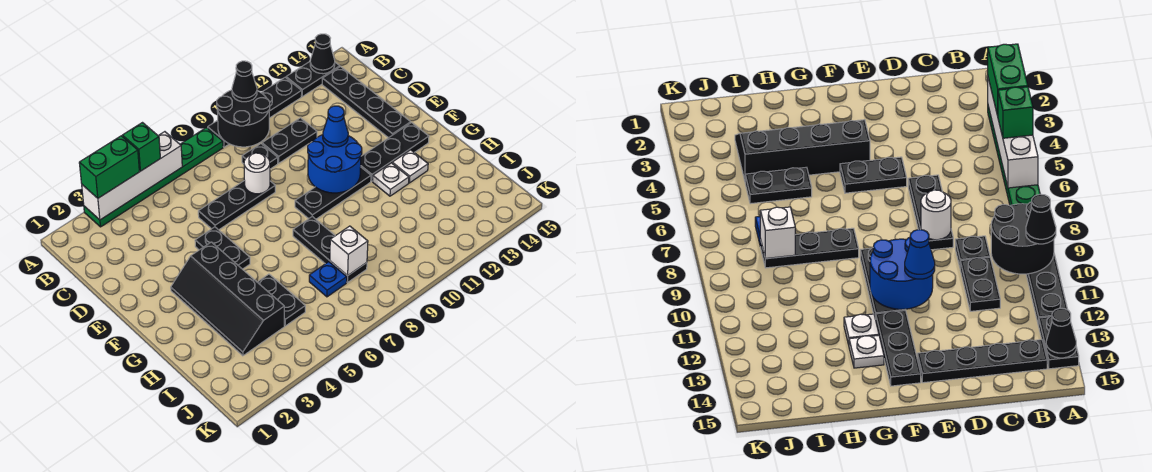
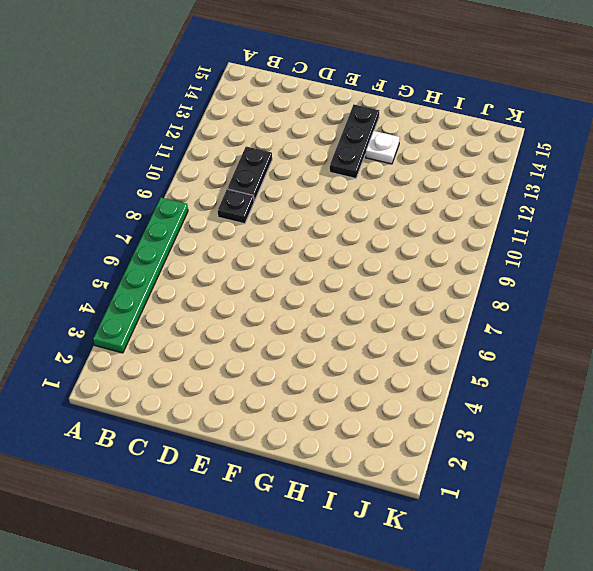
none -> black 1x4 plate [208,77,302,147]
none -> black 1x2 plate [286,62,340,97]
none -> black 1x4 plate [322,67,411,138]

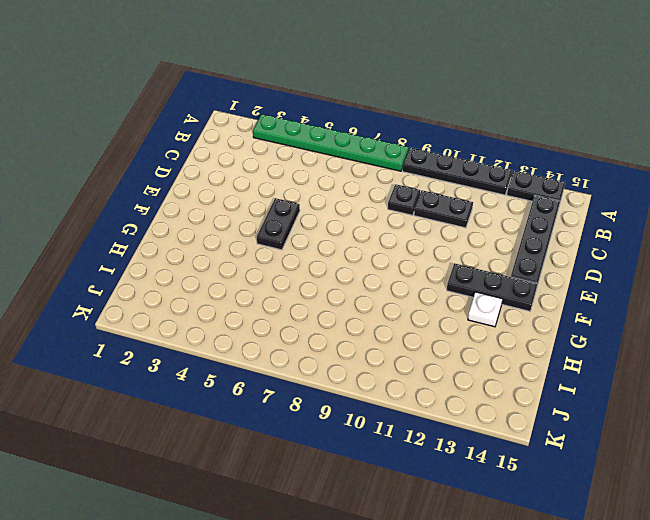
none -> black 1x3 plate [198,181,275,230]
none -> black 2x4 slope [171,242,284,356]
none -> black 1x3 plate [295,167,371,219]

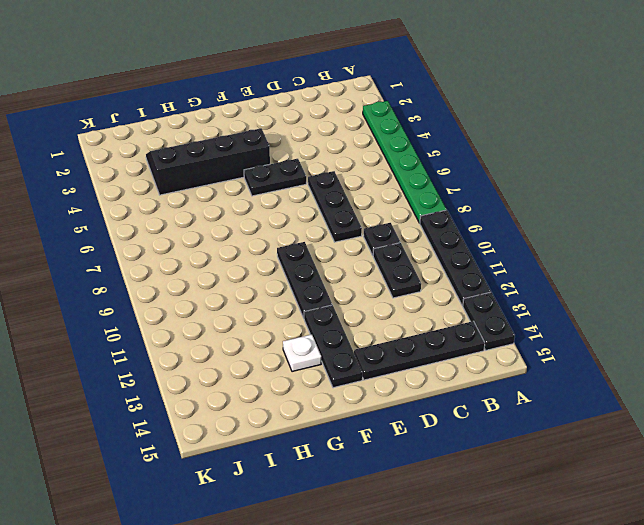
none -> black 1x3 plate [293,217,367,283]
none -> white 1x1 plate [373,163,409,196]
none -> black 1x2 plate [258,274,305,326]

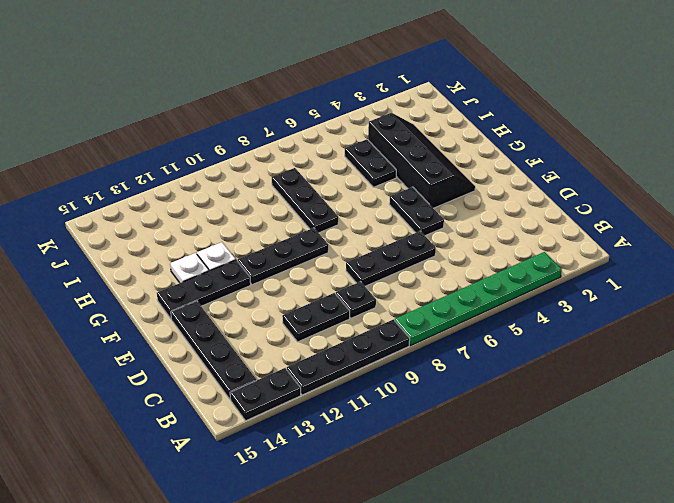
none -> blue 1x1 plate [309,262,347,297]
none -> white 1x4 brick [82,132,182,220]
none -> black 2x2 round brick [217,90,270,147]

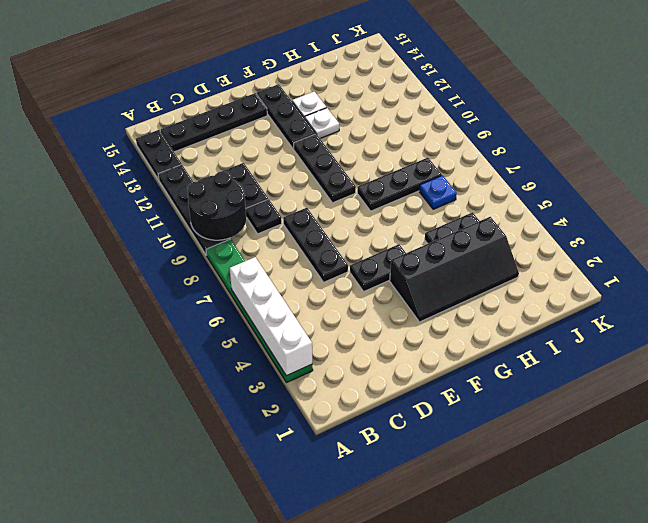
none -> black 1x1 cone [310,34,335,74]
none -> white 1x1 round brick [244,153,270,194]
none -> blue 2x2 round brick [308,135,362,193]

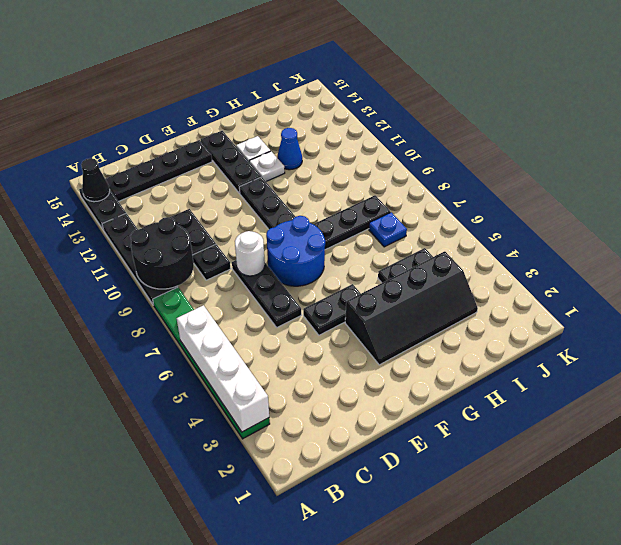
blue 2x2 round brick [266,216,325,286] -> blue 2x2 round brick moved to [308,135,362,193]
blue 1x1 cone [277,128,302,170] -> blue 1x1 cone moved to [323,106,348,147]
none -> white 1x1 brick [330,226,368,276]
none -> green 1x2 brick [79,136,139,198]
none -> green 1x1 brick [122,123,160,171]

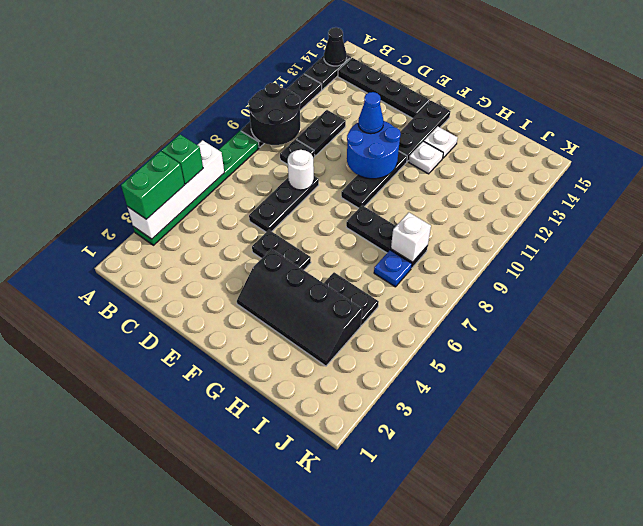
none -> black 1x1 cone [232,61,257,102]

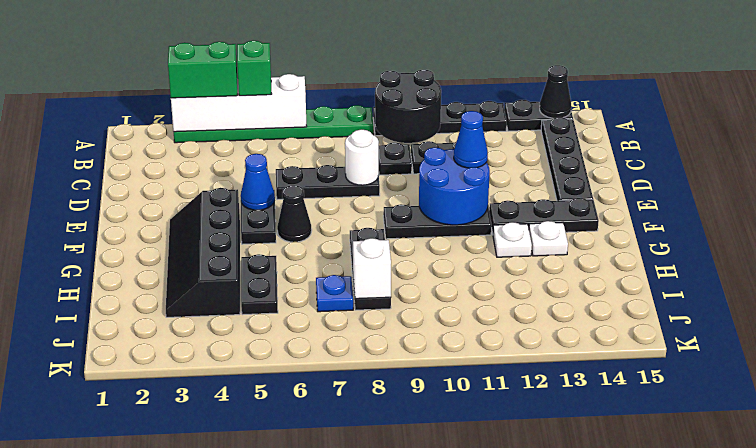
blue 1x1 cone [241,154,275,210] -> none
black 1x1 cone [277,185,312,242] -> black 1x1 cone moved to [232,61,257,102]

